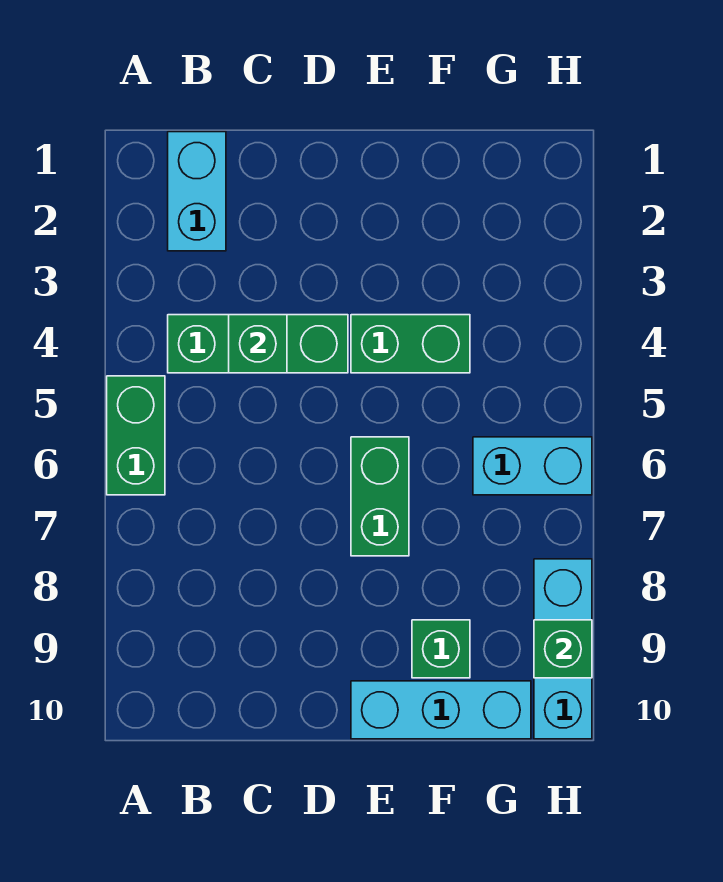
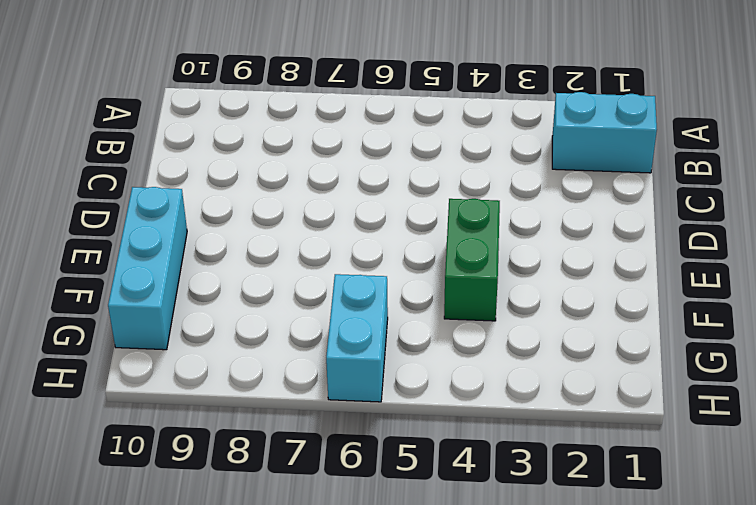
none -> green 1x2 brick [107,376,165,495]
none -> green 1x3 brick [168,315,348,373]

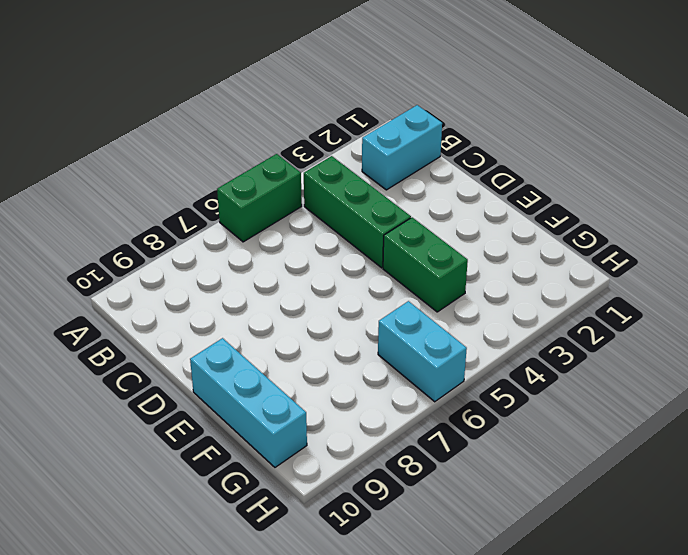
none -> green 1x2 brick [351,437,409,556]
none -> green 1x1 brick [412,620,470,678]

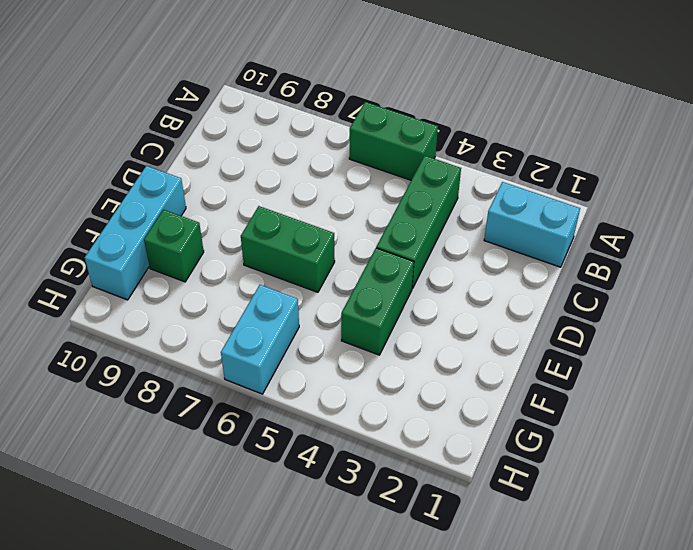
none -> cyan 1x3 brick [534,559,592,739]
none -> green 1x1 brick [229,315,287,373]

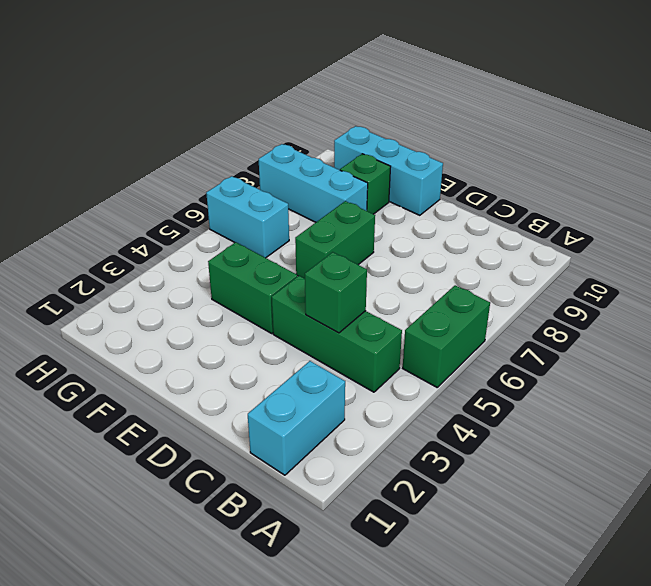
cyan 1x3 brick [259,144,368,222] -> cyan 1x3 brick turned to [534,559,592,739]
none -> green 1x1 brick [534,620,592,678]

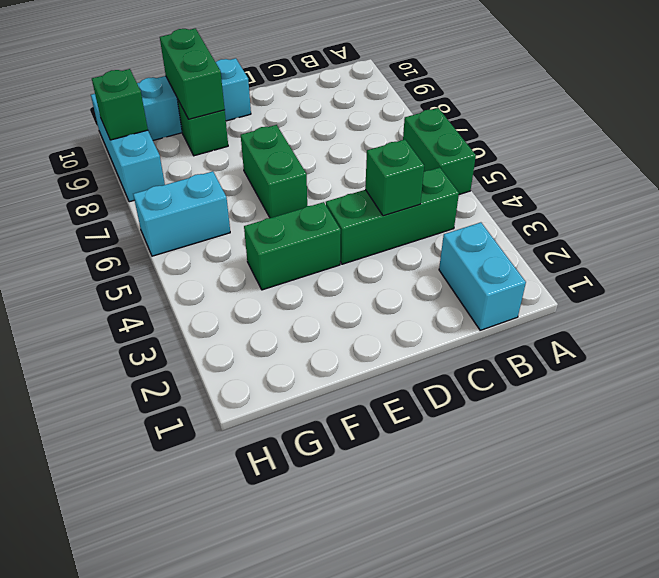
green 1x2 brick [160,28,225,119] -> none

